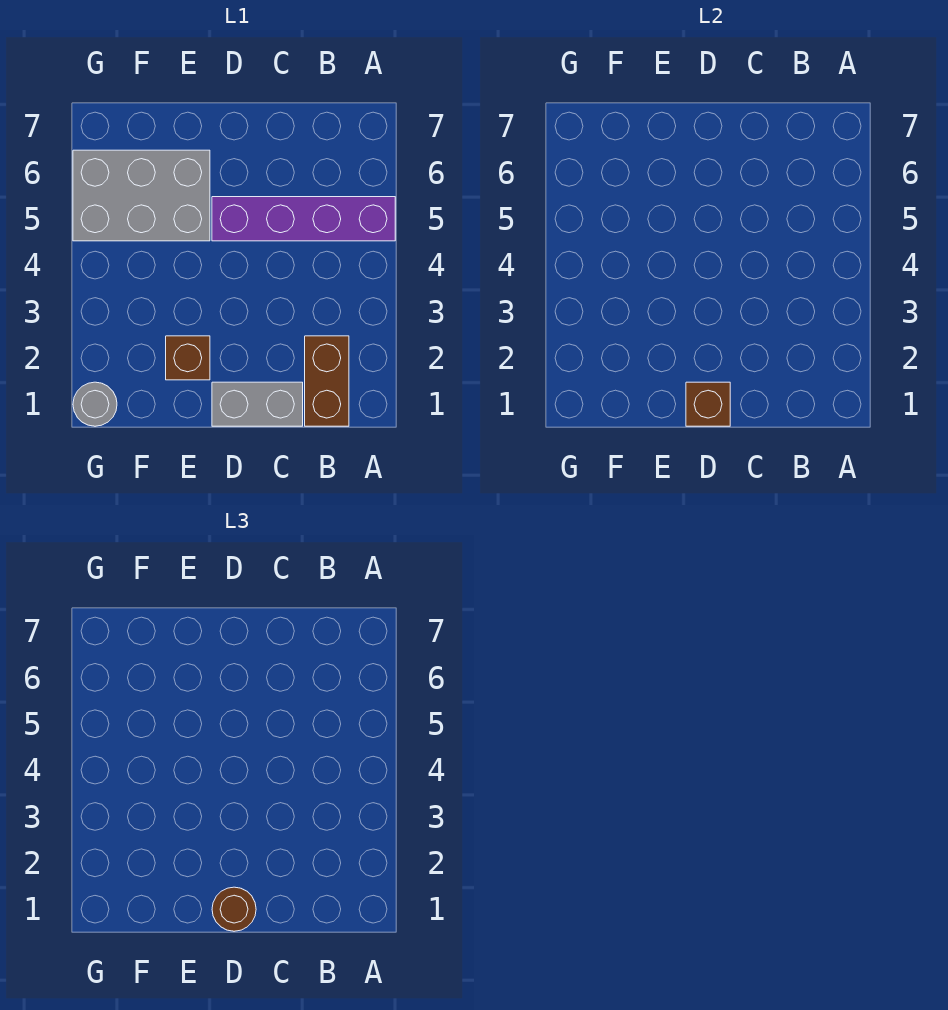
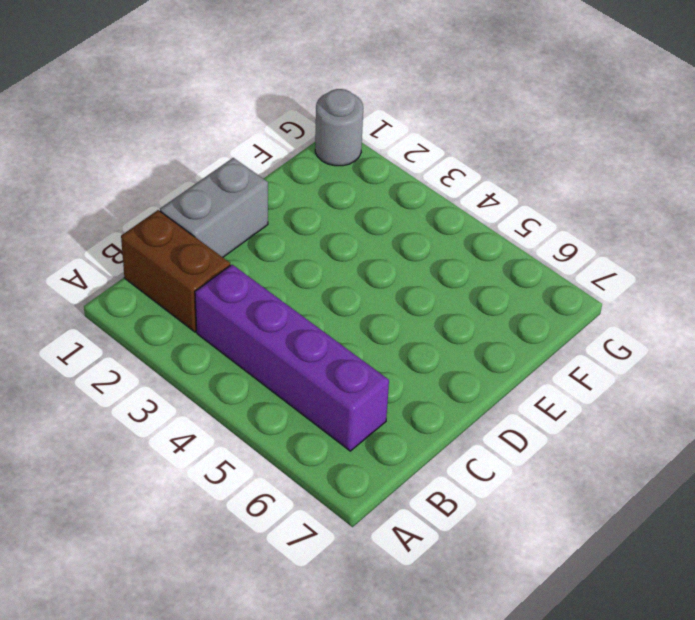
purple 1x4 brick [195,265,389,451] -> purple 1x4 brick turned to [212,197,395,241]
none -> brown 1x1 brick [166,336,210,380]
none -> grey 2x3 brick [73,150,210,241]

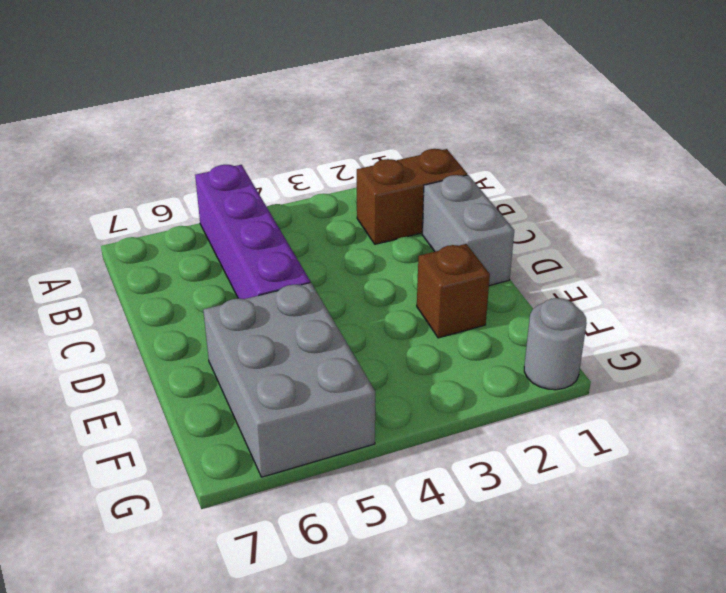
none -> brown 1x1 brick [686,382,730,426]
none -> brown 1x1 round brick [212,887,256,931]

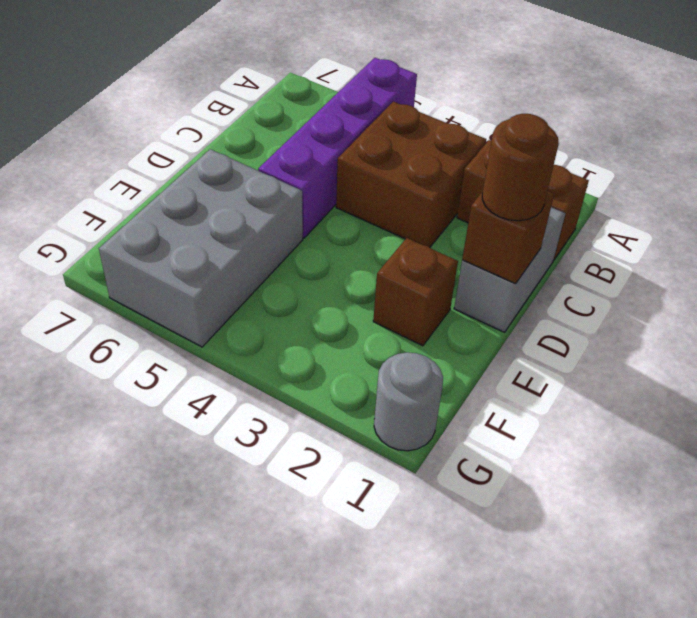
brown 2x2 brick [336,102,486,247] -> none

